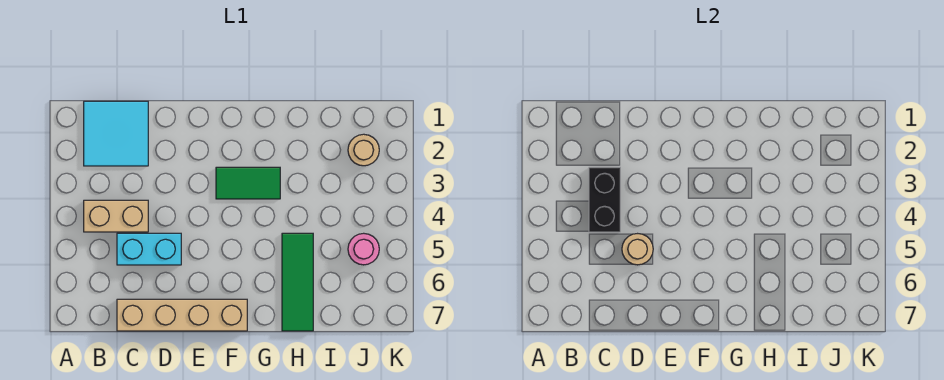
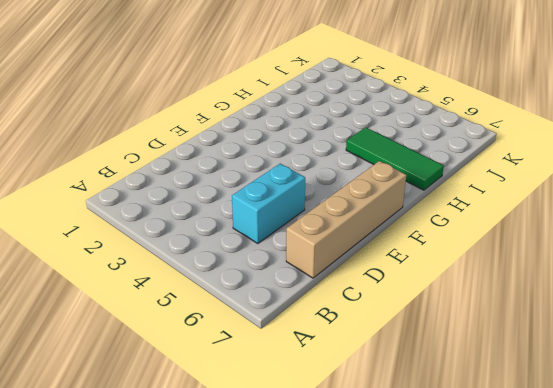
none -> cyan 2x2 tile [84,101,148,166]
none -> tan 1x2 brick [84,200,148,232]

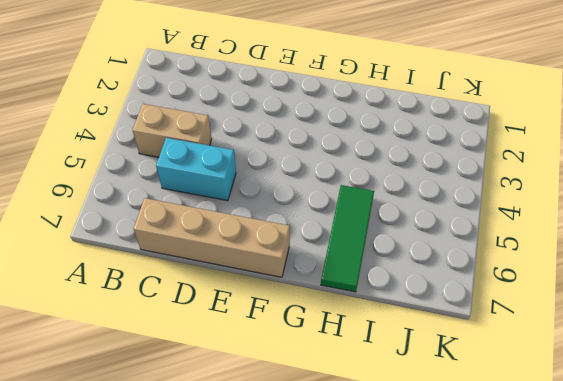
none -> cyan 2x2 tile [84,101,148,166]
none -> green 1x2 tile [216,167,280,199]

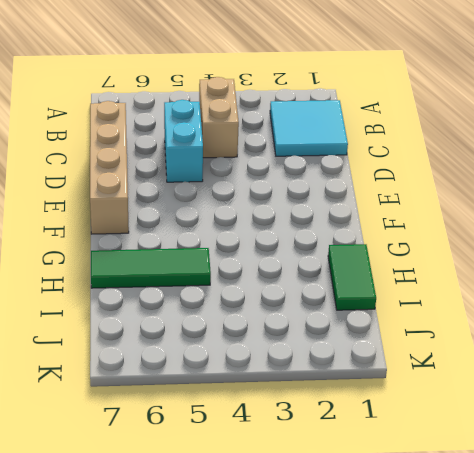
green 1x2 tile [328,244,376,310] -> green 1x2 tile moved to [216,167,280,199]
none -> tan 1x1 round brick [348,134,379,166]
none -> pink 1x1 round brick [348,233,379,265]

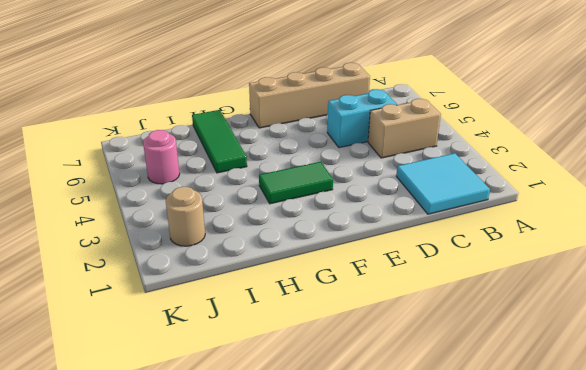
none -> black 1x2 brick [589,167,620,232]
none -> tan 1x1 round brick [622,234,653,265]

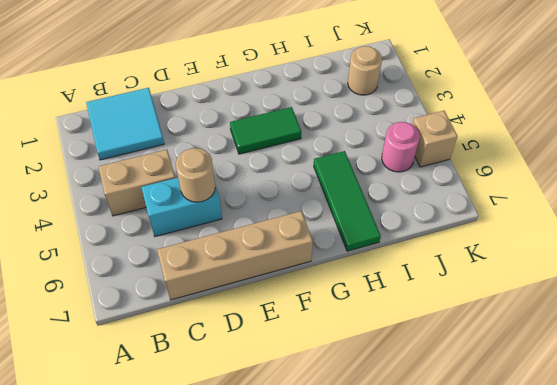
tan 1x1 brick [412,111,458,167] -> none
none -> black 1x2 brick [589,167,620,232]

